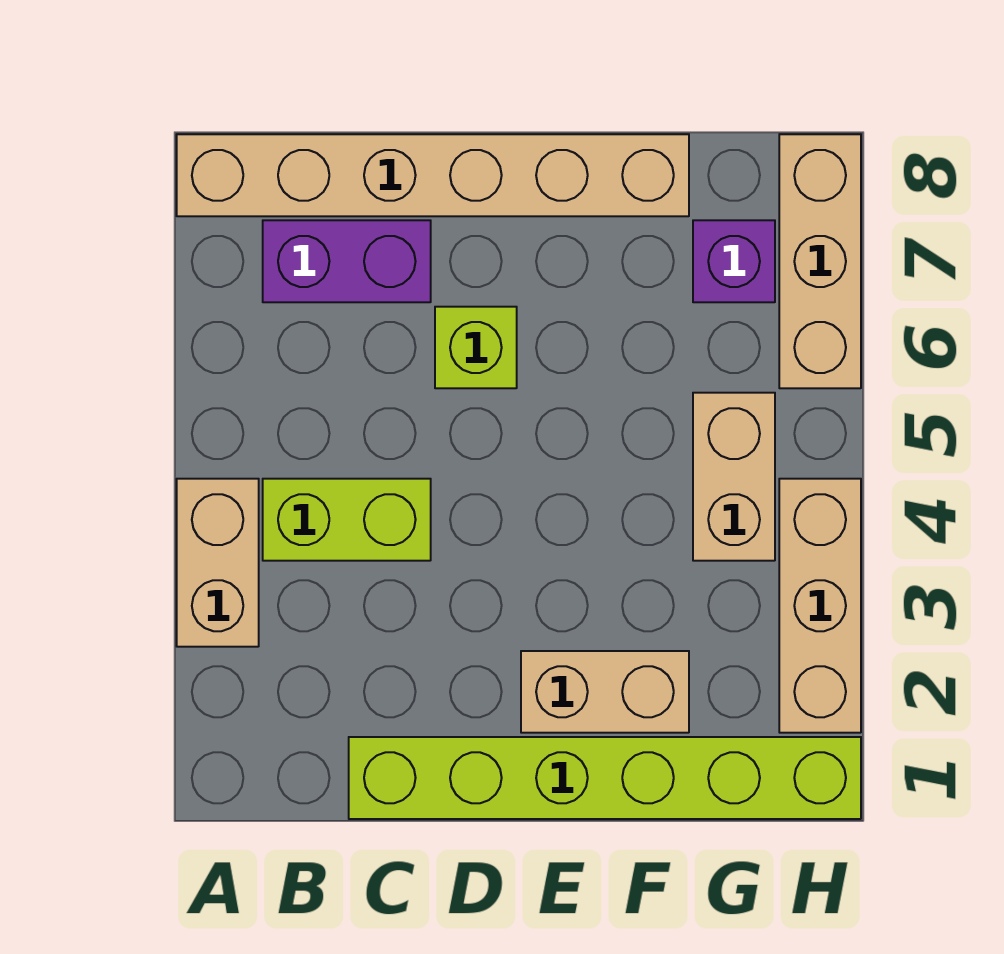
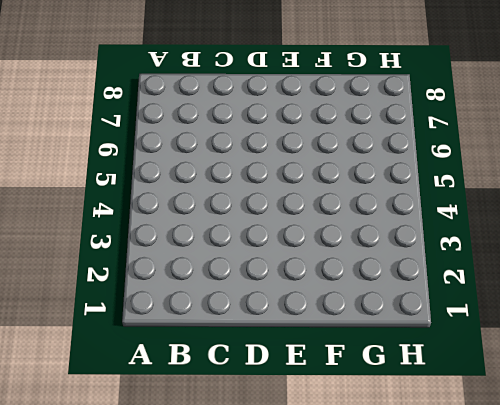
none -> tan 1x2 brick [177,479,259,647]
none -> tan 1x6 brick [177,134,689,216]

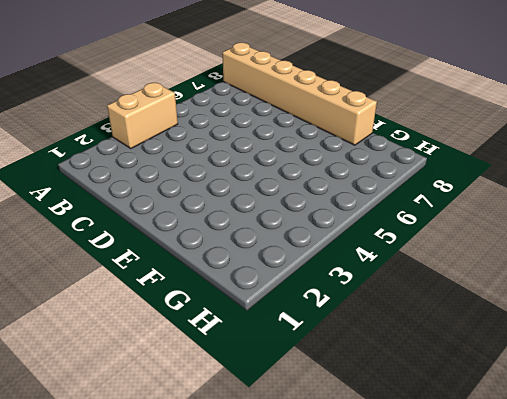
none -> lime 1x2 brick [263,479,431,561]
none -> purple 1x2 brick [263,220,431,302]

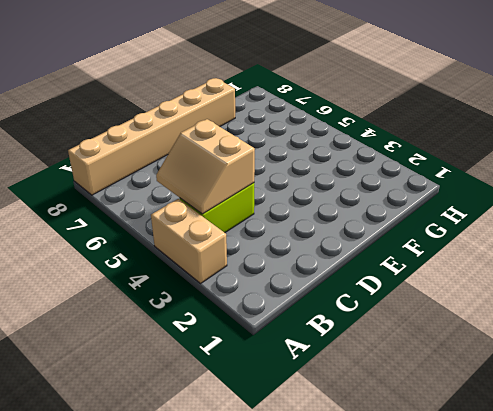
tan 2x2 slope [156,119,255,214] -> none
none -> purple 1x2 brick [263,220,431,302]
none -> lime 1x6 brick [349,737,861,819]

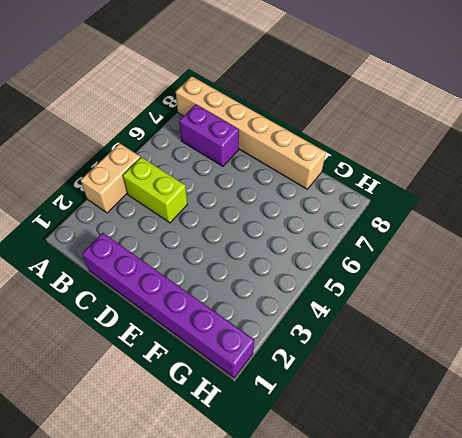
purple 1x6 brick [82,233,254,378] -> lime 1x6 brick [349,737,861,819]
none -> lime 1x1 brick [435,307,517,388]
none -> tan 1x2 brick [521,651,689,733]

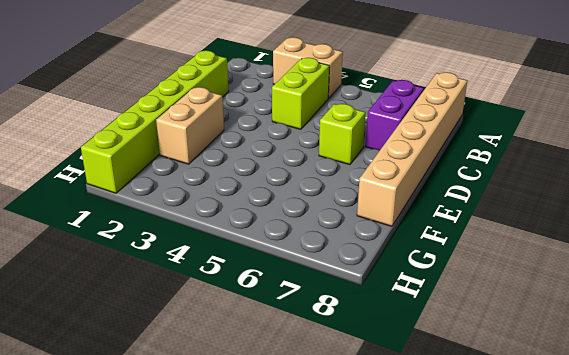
none -> tan 1x2 brick [693,393,775,561]
none -> purple 1x1 brick [693,220,775,302]

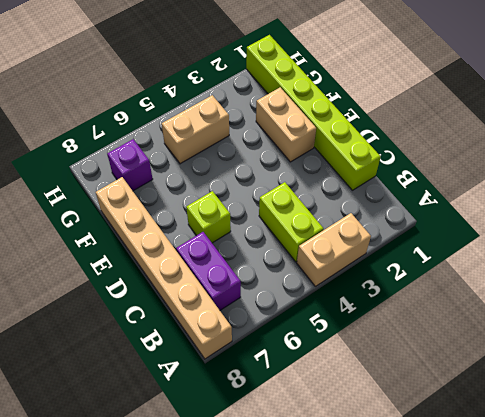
none -> tan 1x3 brick [779,479,861,733]
none -> tan 1x3 brick [779,134,861,388]

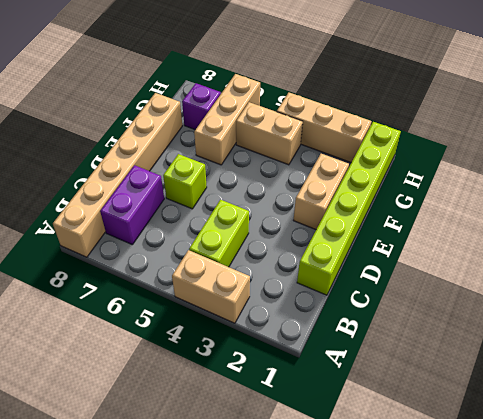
tan 1x3 brick [194,74,260,165] -> tan 1x3 brick turned to [779,134,861,388]

